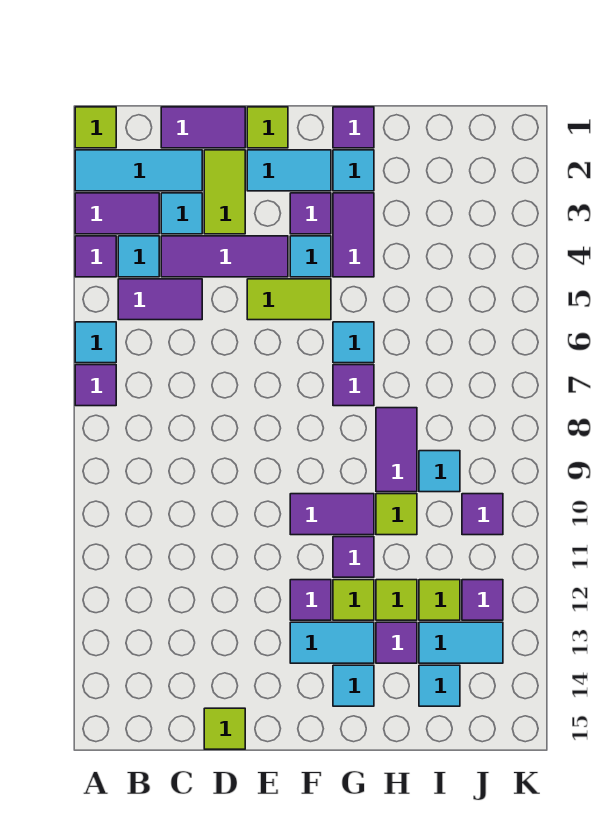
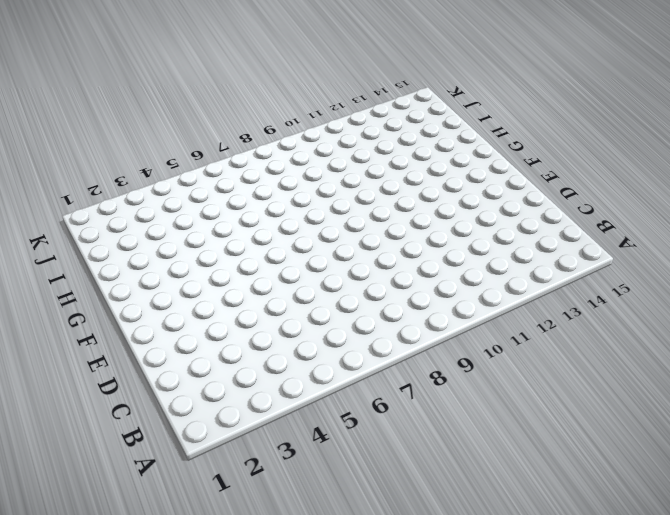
none -> lime 1x1 tile [75,107,116,148]
none -> cyan 1x3 tile [75,150,202,191]
none -> purple 1x2 tile [75,193,159,234]
none -> purple 1x1 tile [75,236,116,277]

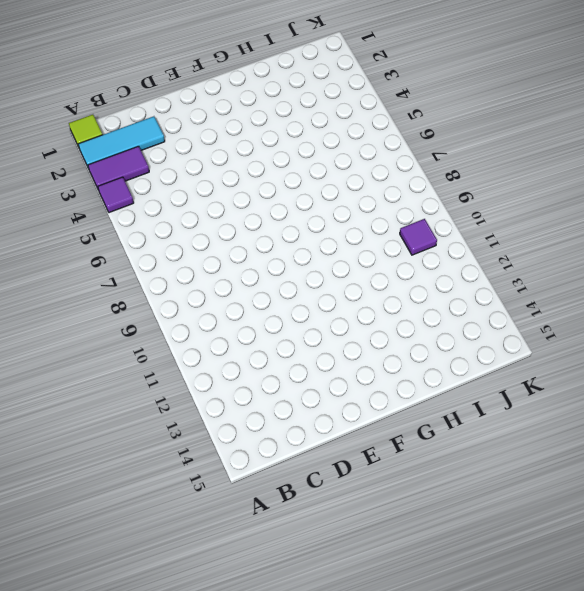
none -> cyan 1x1 tile [75,322,116,363]
none -> purple 1x1 tile [75,365,116,406]
none -> cyan 1x1 tile [118,236,159,277]
none -> purple 1x2 tile [118,279,202,320]

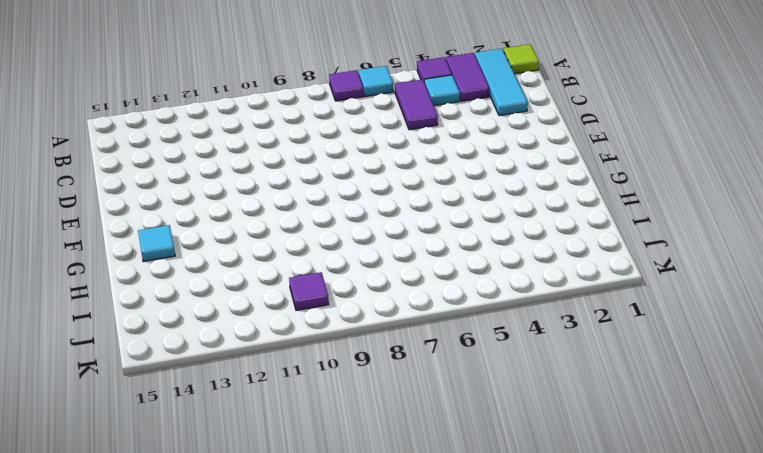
none -> purple 1x2 tile [161,107,245,148]
none -> cyan 1x1 tile [161,193,202,234]
none -> purple 1x3 tile [161,236,288,277]
none -> lime 1x2 tile [204,150,245,234]

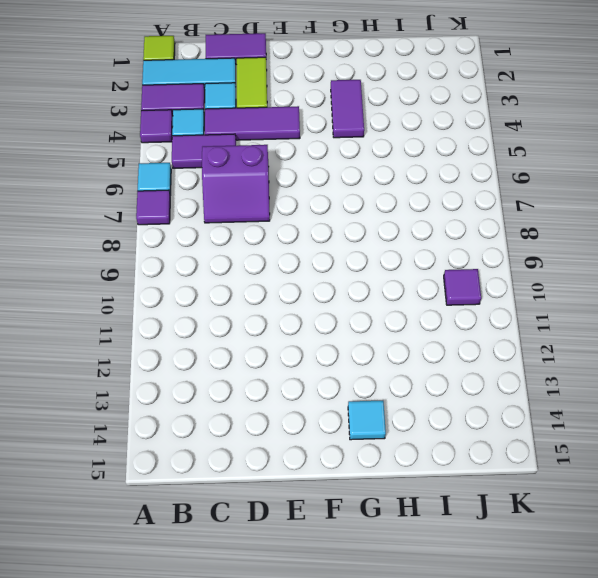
purple 2x2 slope [202,145,270,223] -> none
none -> lime 1x1 tile [204,708,245,749]
none -> lime 1x1 tile [247,107,288,148]
none -> cyan 1x2 tile [247,150,331,191]
none -> lime 1x2 tile [247,279,331,320]

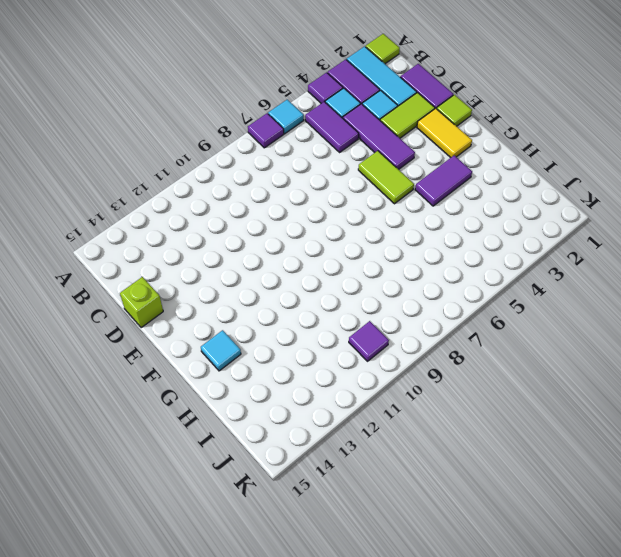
lime 1x1 brick [120,277,163,328] -> lime 1x1 tile [204,708,245,749]
yellow 1x2 tile [417,108,472,158] -> cyan 1x2 tile [247,150,331,191]
none -> purple 1x1 tile [290,193,331,234]
none -> cyan 1x1 tile [290,236,331,277]
none -> purple 1x2 tile [290,494,374,535]
none -> purple 1x1 tile [290,580,331,620]

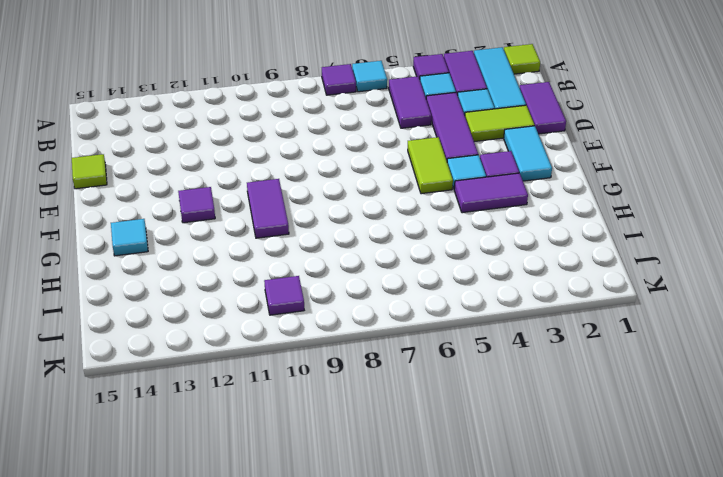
none -> lime 1x1 tile [247,107,288,148]
none -> cyan 1x2 tile [290,622,374,663]
none -> purple 1x1 tile [333,107,374,148]
none -> cyan 1x1 tile [333,150,374,191]

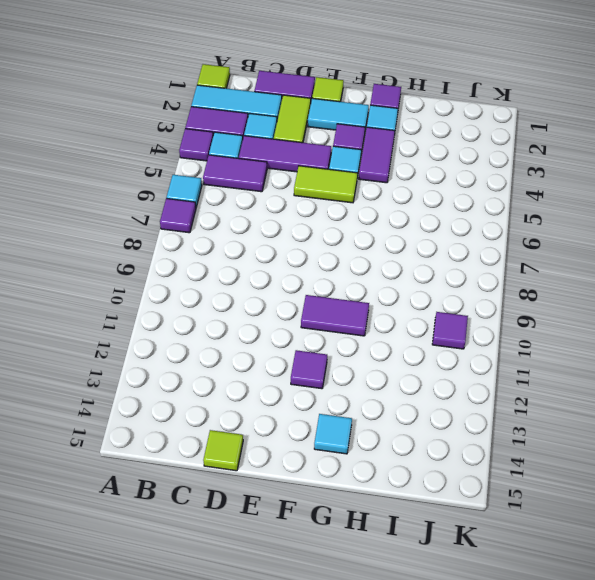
none -> cyan 1x2 tile [290,622,374,663]
none -> cyan 1x1 tile [333,322,374,363]
none -> purple 1x1 tile [333,365,374,406]
none -> purple 1x1 tile [333,537,374,577]

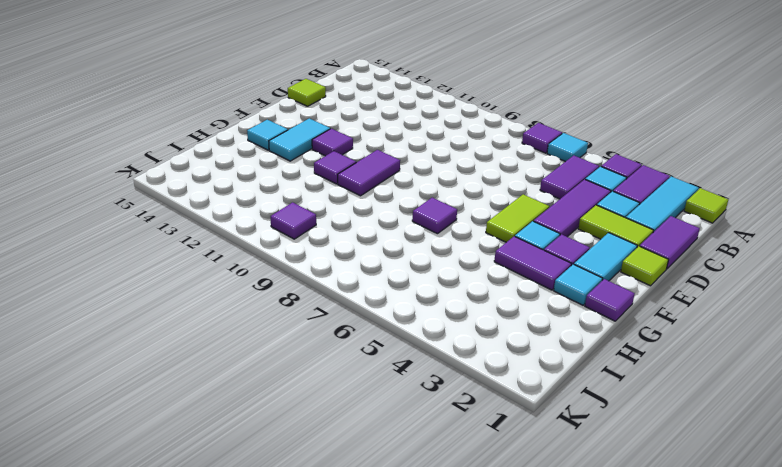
none -> cyan 1x1 tile [333,322,374,363]
none -> lime 1x1 tile [333,580,374,620]
none -> purple 1x2 tile [376,408,417,492]
none -> lime 1x1 tile [376,494,417,535]

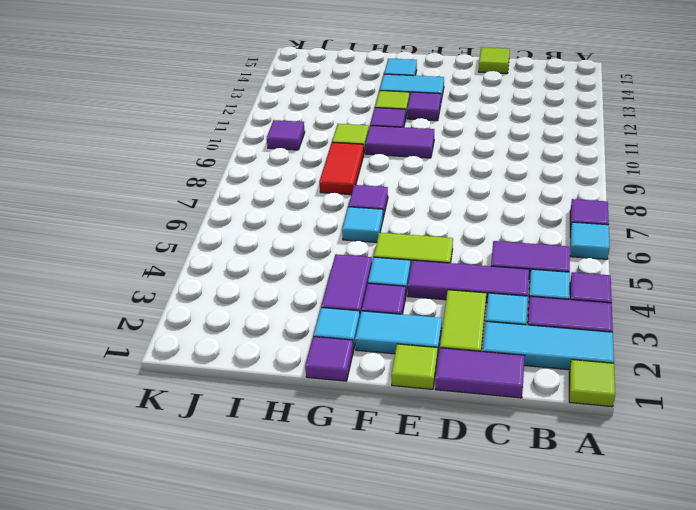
red 1x2 tile [319,142,364,195] -> purple 1x2 tile [376,408,417,492]
none -> lime 1x1 tile [376,580,417,620]
none -> purple 1x1 tile [376,622,417,663]
none -> cyan 1x1 tile [419,451,460,492]
none -> lime 1x1 tile [419,580,460,620]

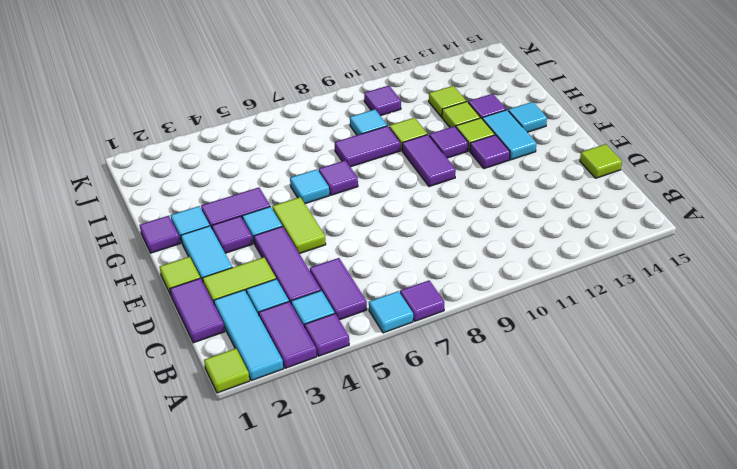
none -> cyan 1x2 tile [419,622,503,663]
none -> cyan 1x1 tile [419,665,460,706]
none -> purple 1x1 tile [462,580,503,620]

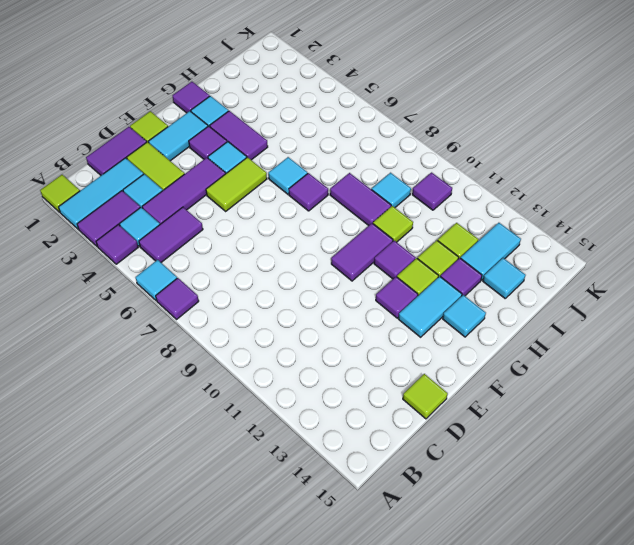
none -> purple 1x1 tile [462,580,503,620]

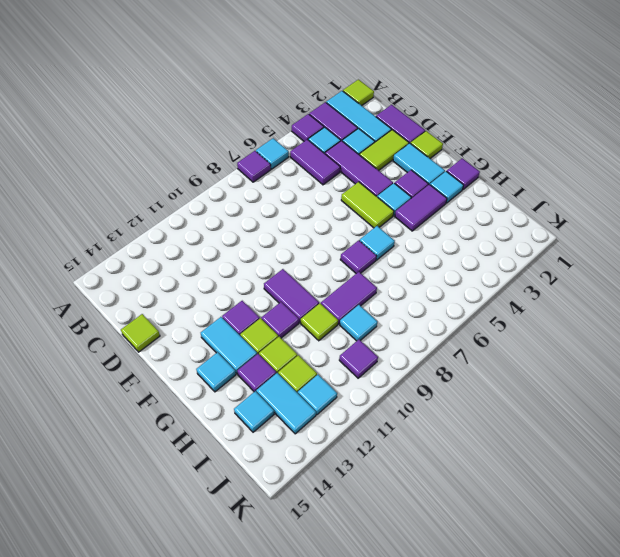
cyan 1x1 tile [298,375,337,415] -> purple 1x1 tile [462,580,503,620]

